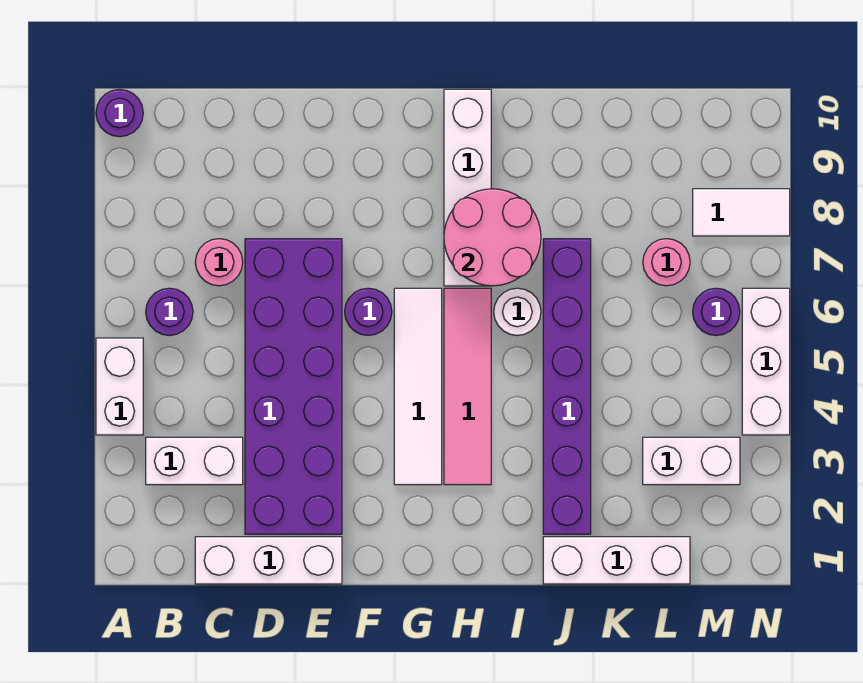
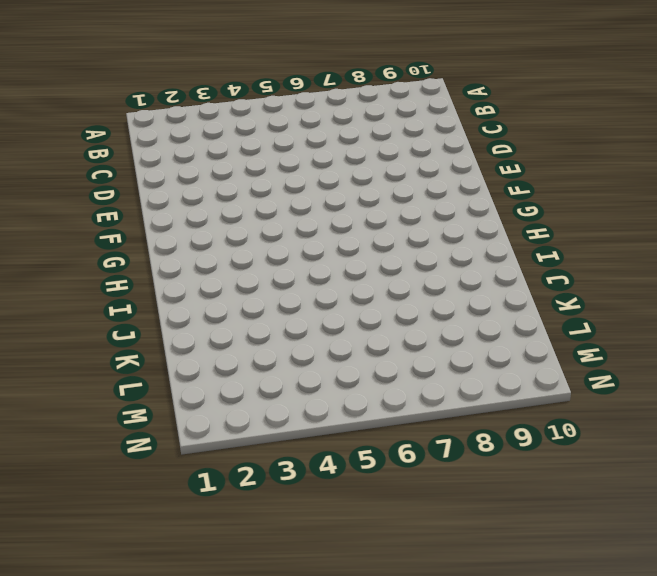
none -> white 1x2 brick [96,338,143,435]
none -> purple 1x1 round brick [96,89,143,137]
none -> white 1x2 brick [146,437,243,485]

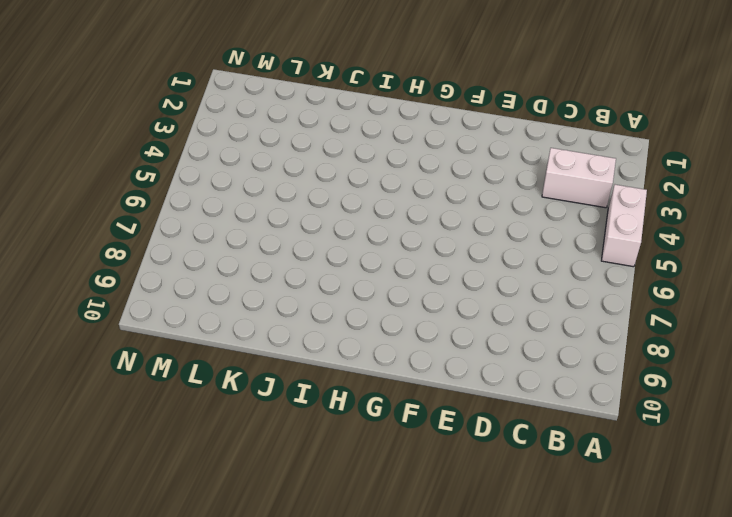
none -> purple 1x1 round brick [96,89,143,137]
none -> purple 1x1 round brick [146,288,193,336]
none -> white 1x3 brick [195,537,342,584]

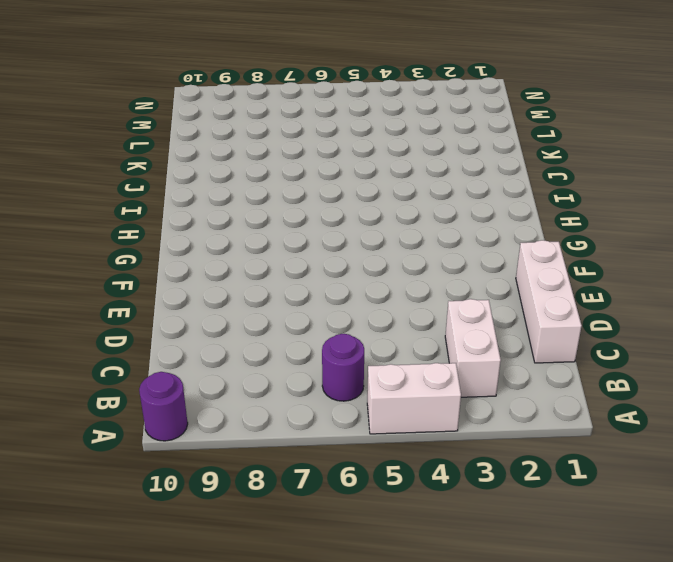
none -> pink 1x1 round brick [195,239,243,286]
none -> purple 2x6 brick [245,239,342,534]
none -> purple 1x1 round brick [345,288,392,336]

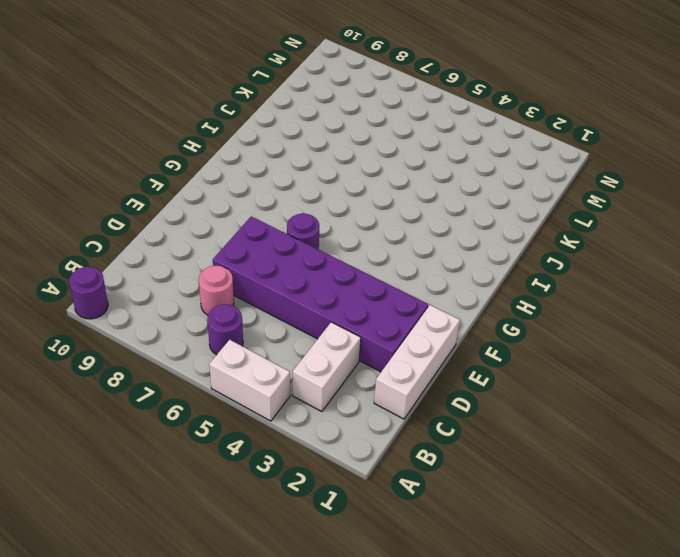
none -> white 1x4 tile [394,288,442,485]
none -> pink 1x4 tile [444,288,491,485]
none -> white 1x4 brick [444,89,491,286]

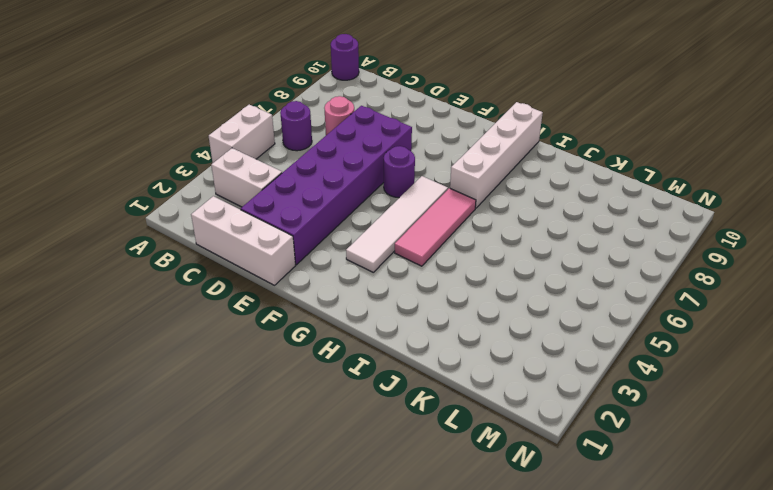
pink 1x3 tile [395,188,476,266] -> pink 1x4 tile [444,288,491,485]
none -> white 1x1 round brick [494,288,541,336]
none -> white 1x3 brick [543,537,690,584]
none -> purple 1x6 brick [543,239,591,534]

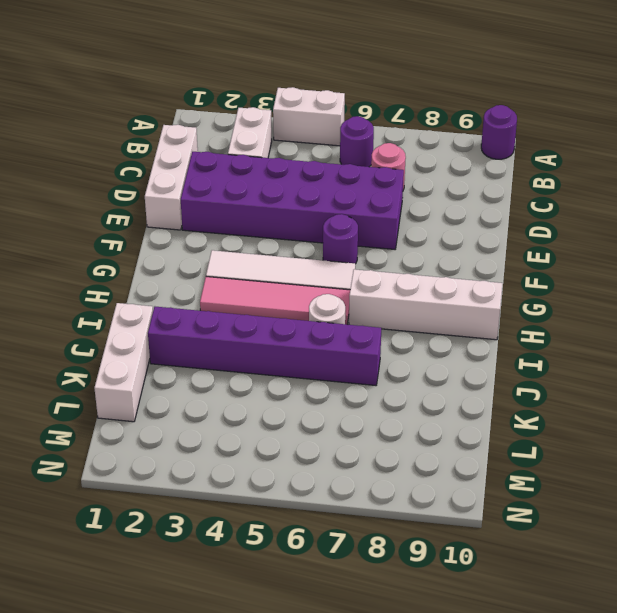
none -> white 1x2 brick [643,437,740,485]
none -> pink 1x1 round brick [643,239,690,286]
none -> purple 1x1 round brick [693,288,740,336]

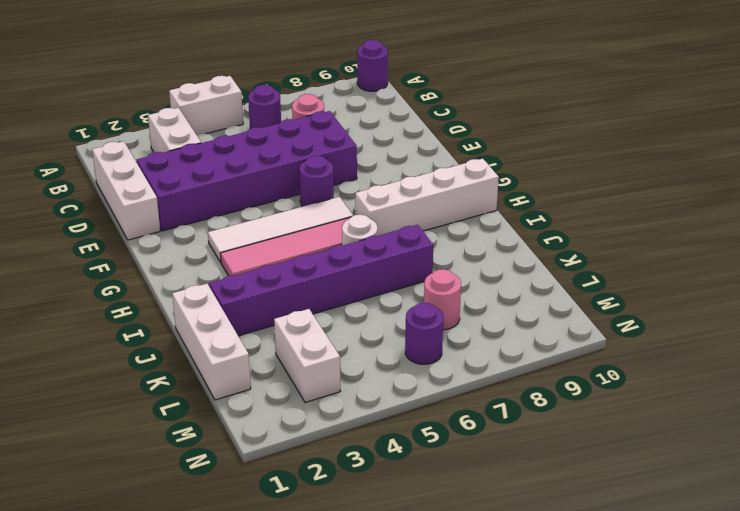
none -> white 1x2 tile [693,189,790,236]
none -> white 1x3 brick [742,288,790,435]
none -> pink 2x2 round brick [444,189,541,286]

